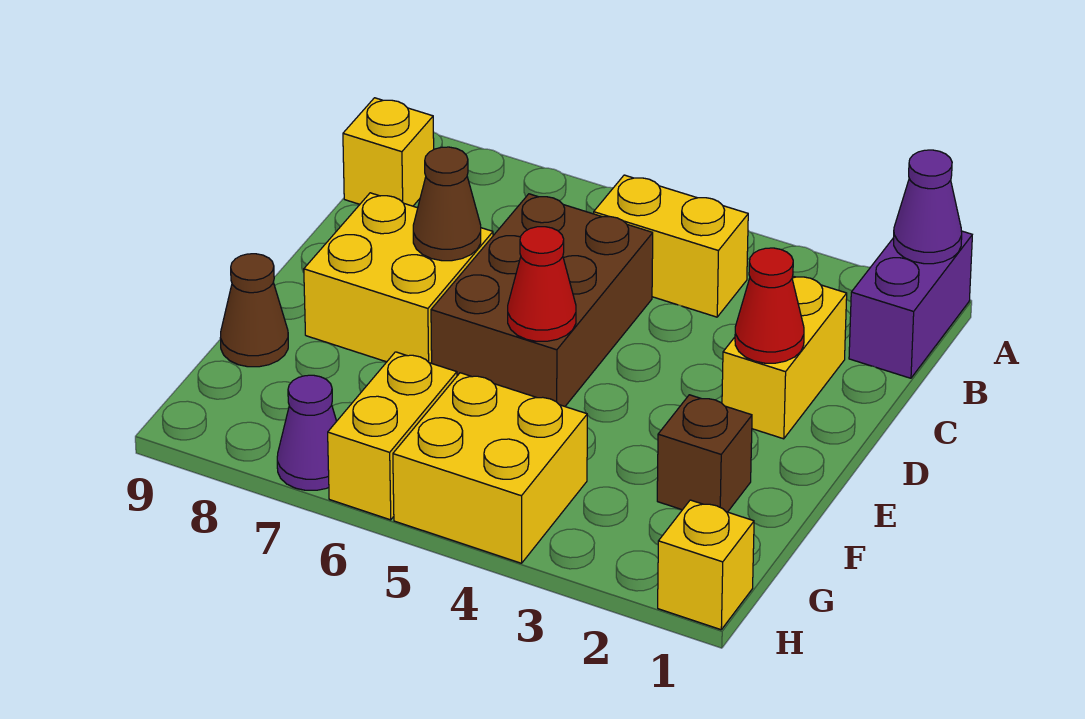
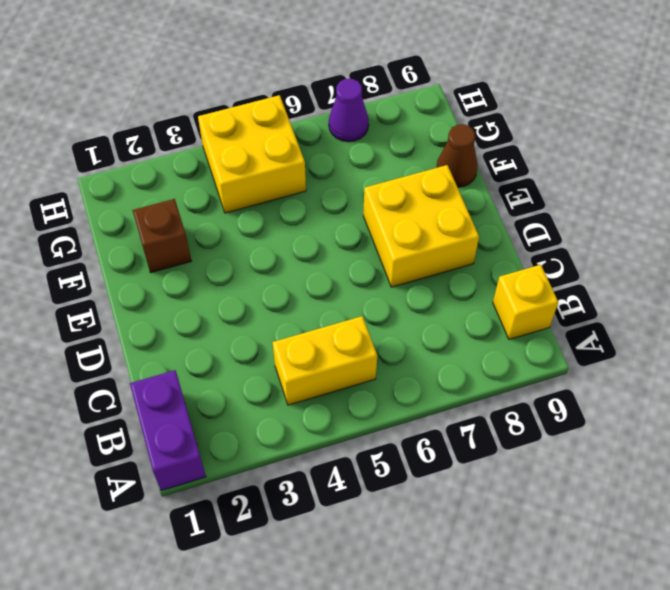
none -> yellow 1x2 brick [722,276,847,439]
none -> brown 2x3 brick [431,194,653,406]
none -> yellow 1x2 brick [328,352,457,520]

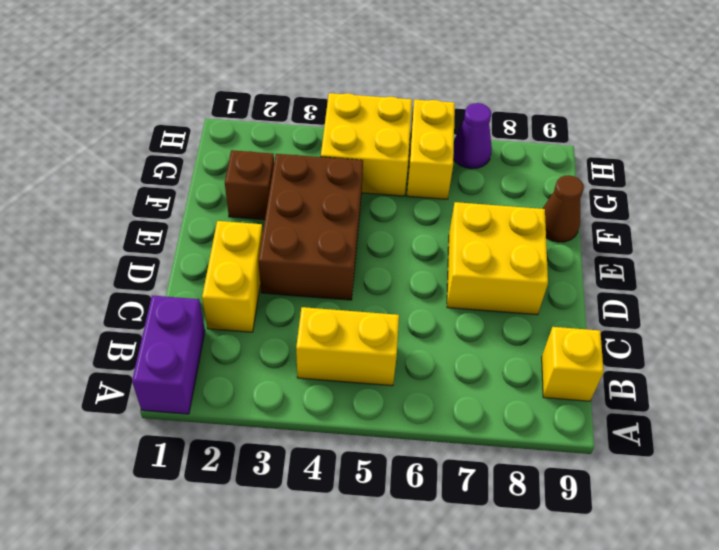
brown 2x3 brick [258,154,363,300] -> brown 2x3 brick moved to [431,194,653,406]
none -> yellow 1x1 brick [658,500,754,630]
none -> purple 1x1 cone [893,150,962,264]
none -> red 1x1 cone [735,248,804,363]

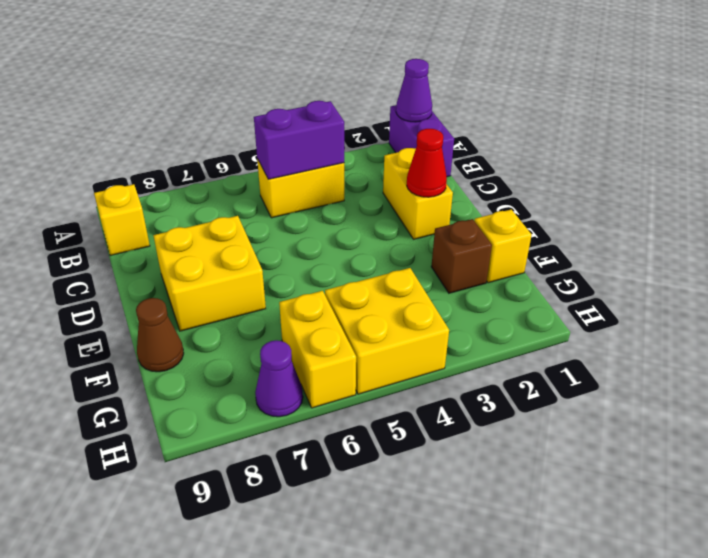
purple 1x2 brick [254,101,344,179] -> none
yellow 1x1 brick [474,209,532,283] -> yellow 1x1 brick moved to [658,500,754,630]
none -> brown 2x3 brick [431,194,653,406]
none -> brown 1x1 cone [413,147,481,261]
none -> red 1x1 cone [508,227,576,341]

